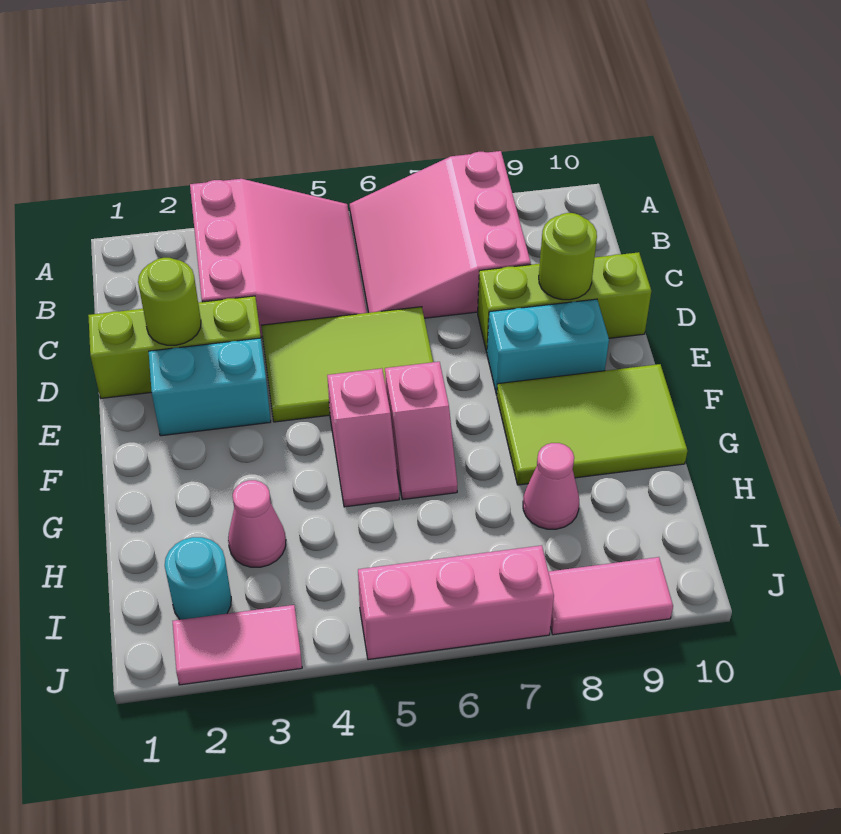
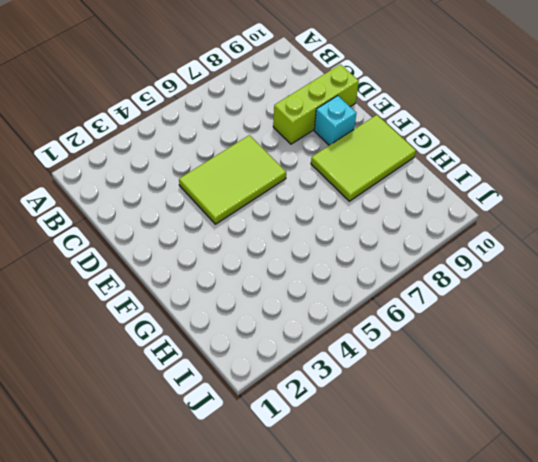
cyan 1x1 brick [314,96,356,145] -> cyan 1x2 brick [487,299,609,395]
none -> pink 3x3 slope [190,179,367,337]
none -> pink 3x3 slope [350,151,531,318]
none -> lime 1x3 brick [88,296,261,398]

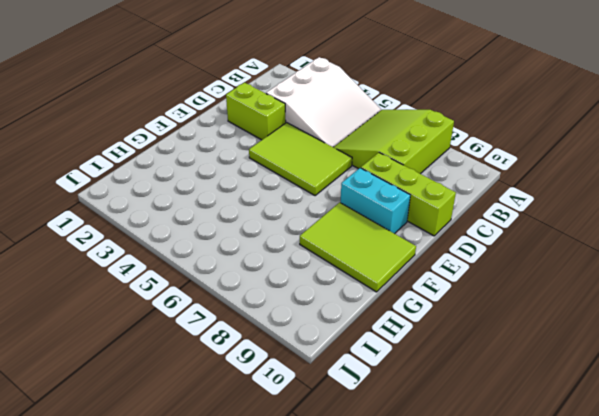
white 3x3 slope [266,57,381,147] -> pink 3x3 slope [190,179,367,337]
lime 3x3 slope [333,110,454,174] -> pink 3x3 slope [350,151,531,318]
lime 1x2 brick [226,83,286,140] -> lime 1x3 brick [88,296,261,398]
none -> cyan 1x2 brick [149,338,271,436]
none -> pink 1x2 slope [327,368,399,507]
none -> pink 1x2 slope [385,362,457,500]

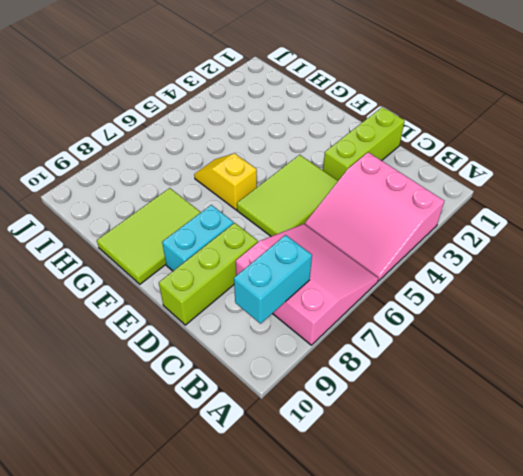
cyan 1x2 brick [234,235,312,324] -> cyan 1x2 brick moved to [149,338,271,436]
yellow 1x2 slope [194,153,257,210] -> pink 1x2 slope [385,362,457,500]
none -> pink 1x2 slope [327,368,399,507]
none -> pink 1x1 cone [228,480,286,567]
none -> pink 1x1 cone [523,443,579,529]

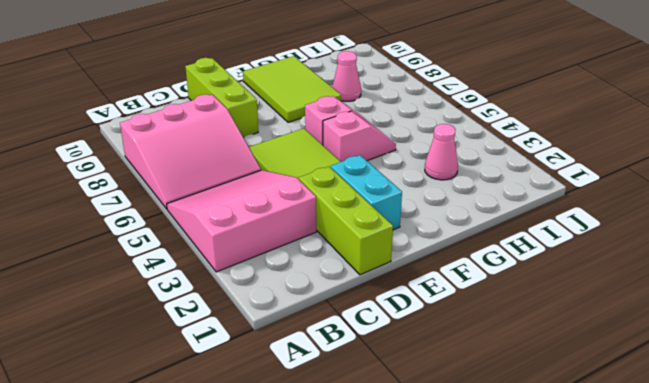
none -> cyan 1x2 brick [487,299,609,395]
none -> cyan 1x1 round brick [165,537,231,620]
none -> pink 1x2 tile [173,605,302,685]

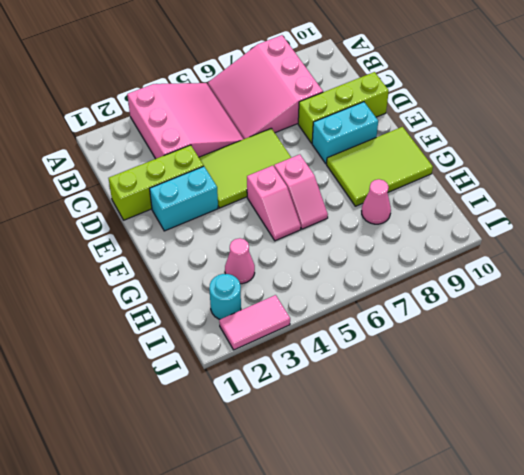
none -> pink 1x3 brick [358,545,554,660]
none -> pink 1x2 tile [549,557,673,635]
none -> lime 1x1 round brick [138,258,201,345]

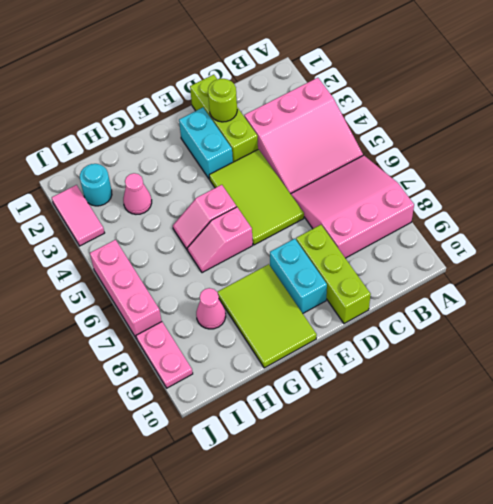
pink 1x2 plate [136,322,193,388] -> pink 1x2 tile [549,557,673,635]
none -> lime 1x1 round brick [539,213,597,300]

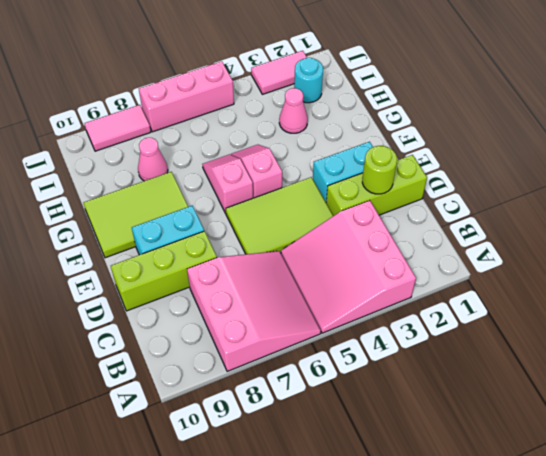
none -> lime 1x1 round brick [539,213,597,300]

